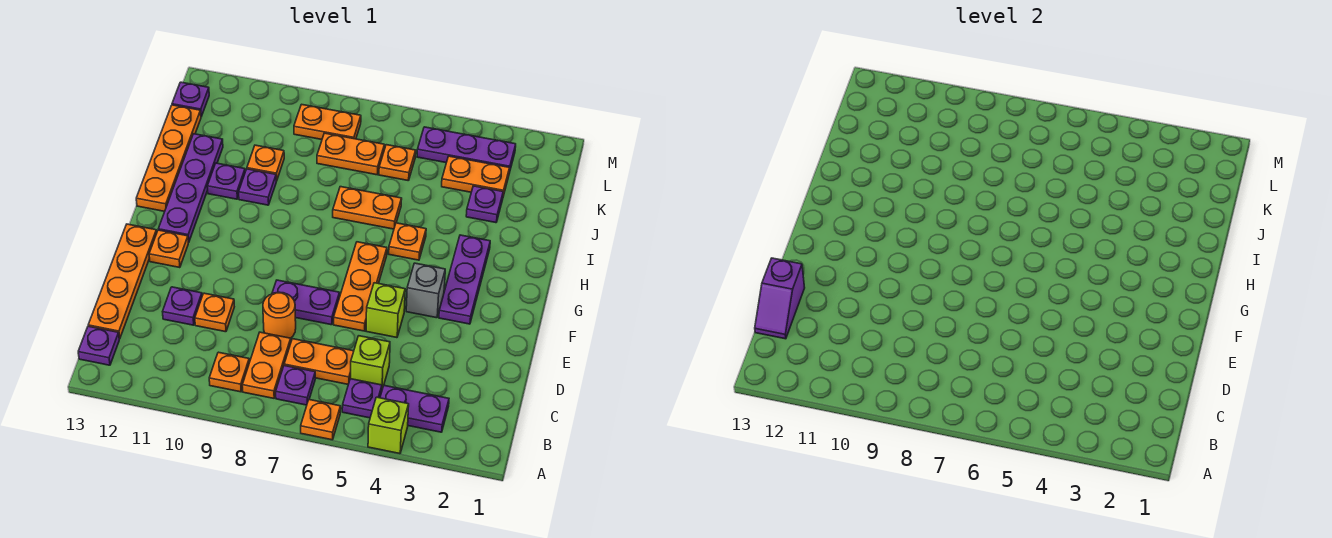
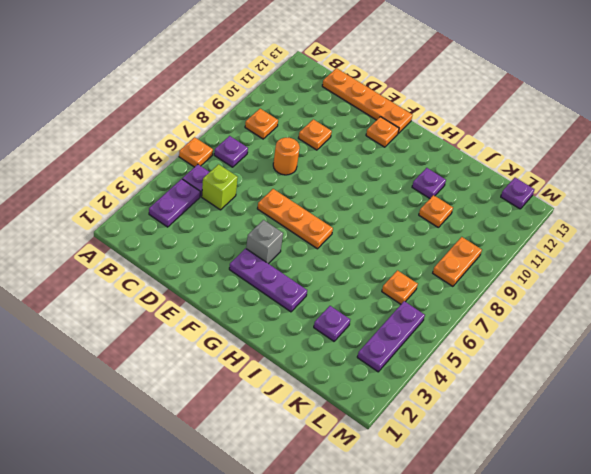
none -> lime 1x1 brick [368,397,409,454]
none -> orange 1x2 plate [242,332,291,398]
none -> purple 1x1 plate [78,326,119,365]
none -> orange 1x2 plate [284,339,354,384]

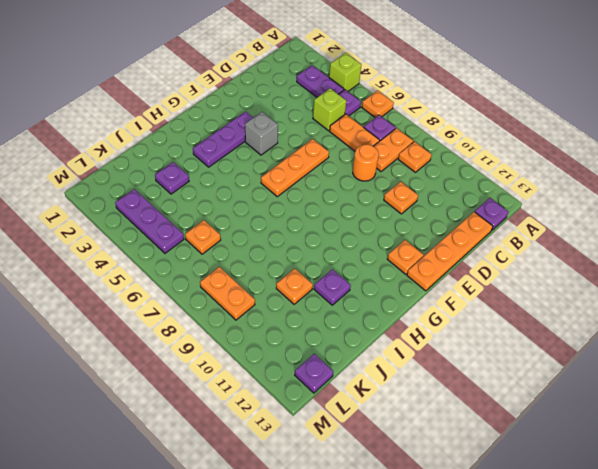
none -> purple 1x1 plate [163,287,202,325]
none -> lime 1x1 brick [366,283,405,338]
none -> purple 1x2 plate [272,280,340,325]
none -> purple 1x4 plate [158,134,223,242]

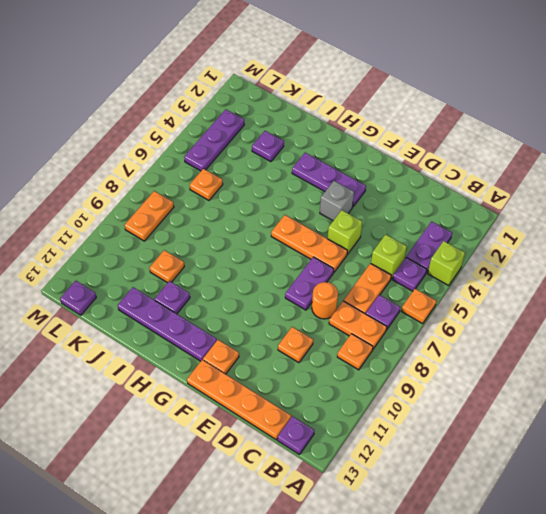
none -> purple 1x1 plate [163,287,202,325]
none -> orange 1x1 plate [389,223,426,260]
none -> orange 1x4 plate [136,105,201,211]
none -> orange 1x2 plate [333,187,402,229]

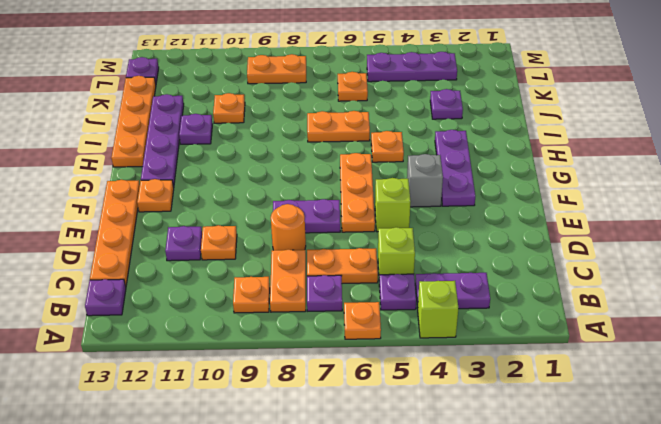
none -> purple 1x1 plate [239,169,276,205]
none -> orange 1x2 plate [442,156,510,196]
none -> orange 1x2 plate [317,133,385,175]
none -> purple 1x2 slope [755,258,805,339]

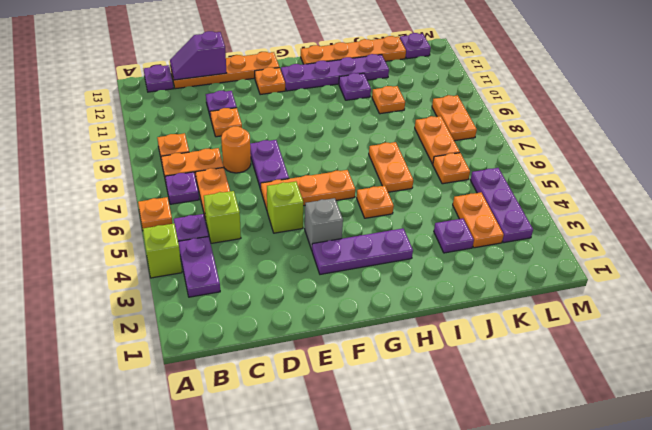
none -> purple 1x1 plate [239,169,276,205]

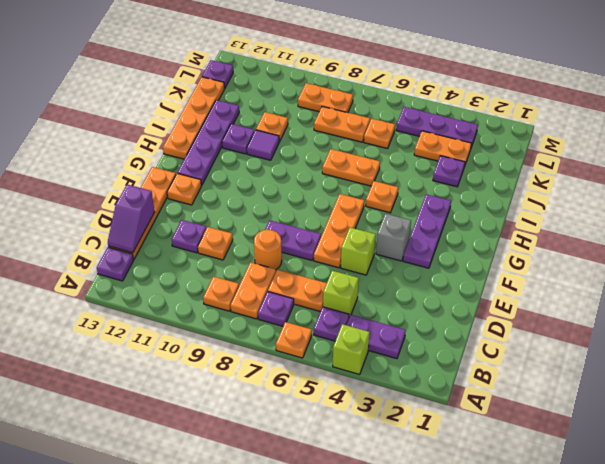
purple 1x1 tile [247,130,279,160] -> purple 1x1 plate [239,169,276,205]

